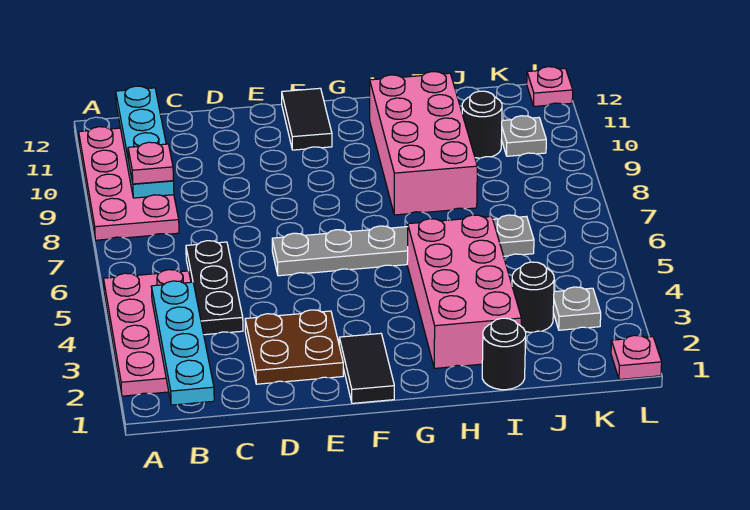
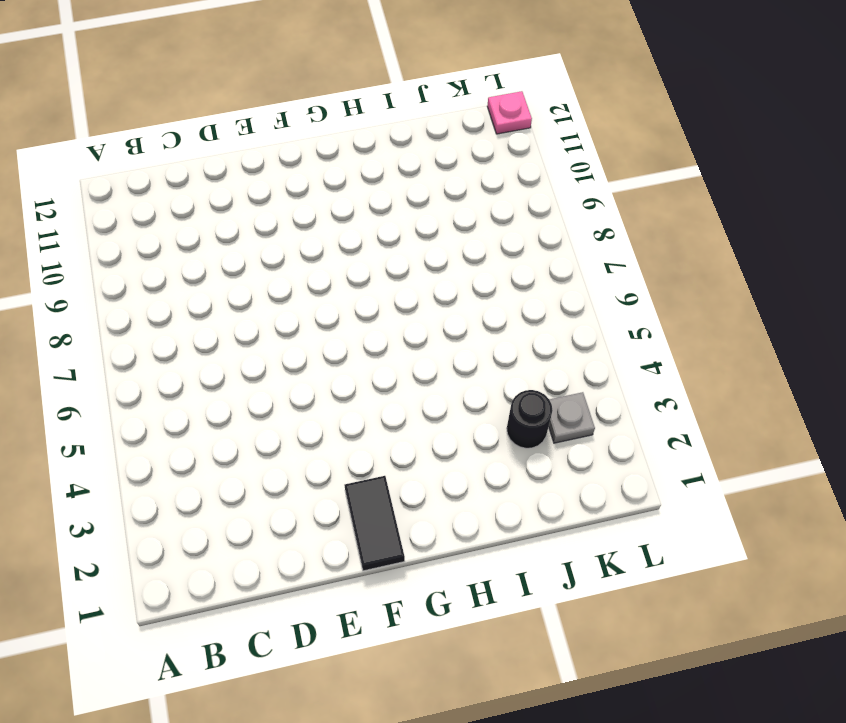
none -> pink 2x4 plate [104,270,191,396]
none -> pink 2x4 plate [79,127,179,240]
none -> black 1x3 plate [186,241,243,335]

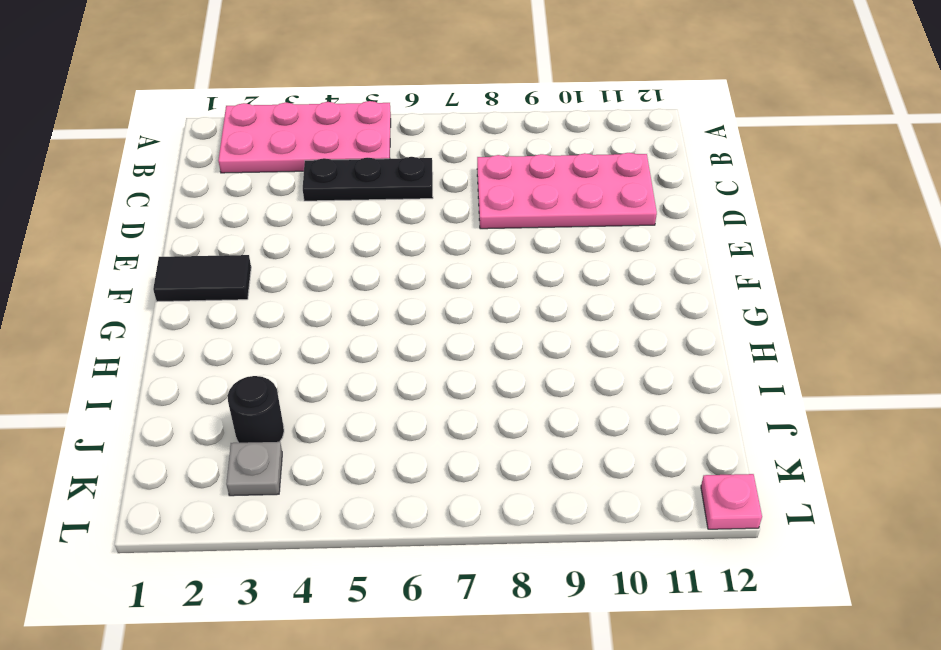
pink 2x4 plate [477,153,657,229] -> pink 2x4 plate moved to [79,127,179,240]
none -> brown 2x2 plate [245,310,343,384]
none -> grey 1x6 plate [272,215,534,276]
none -> black 1x2 tile [282,88,332,150]

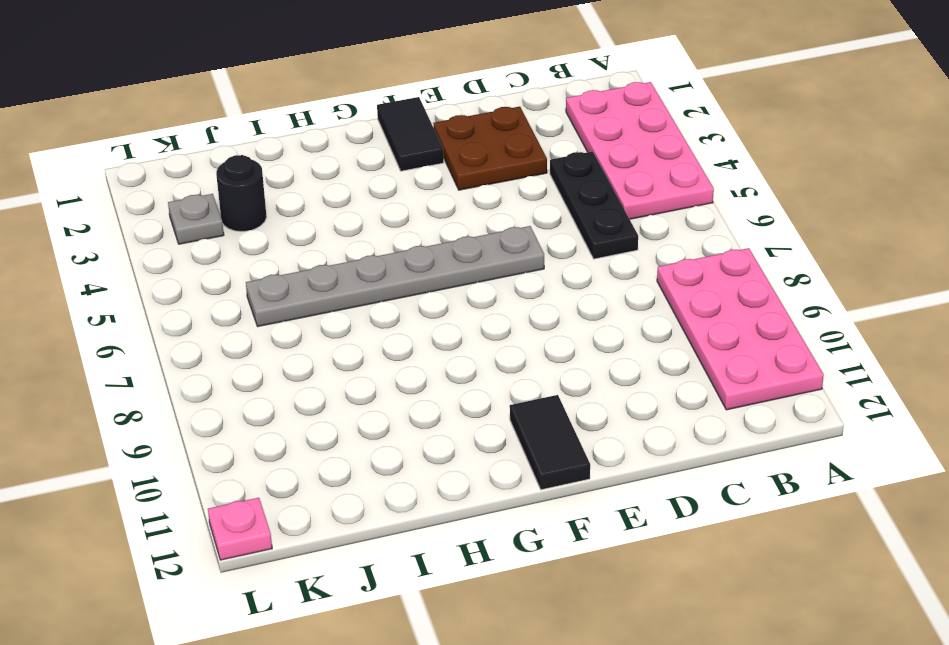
none -> pink 2x4 brick [407,215,521,368]
none -> pink 2x4 brick [370,72,477,215]
none -> black 1x1 round brick [482,318,526,390]

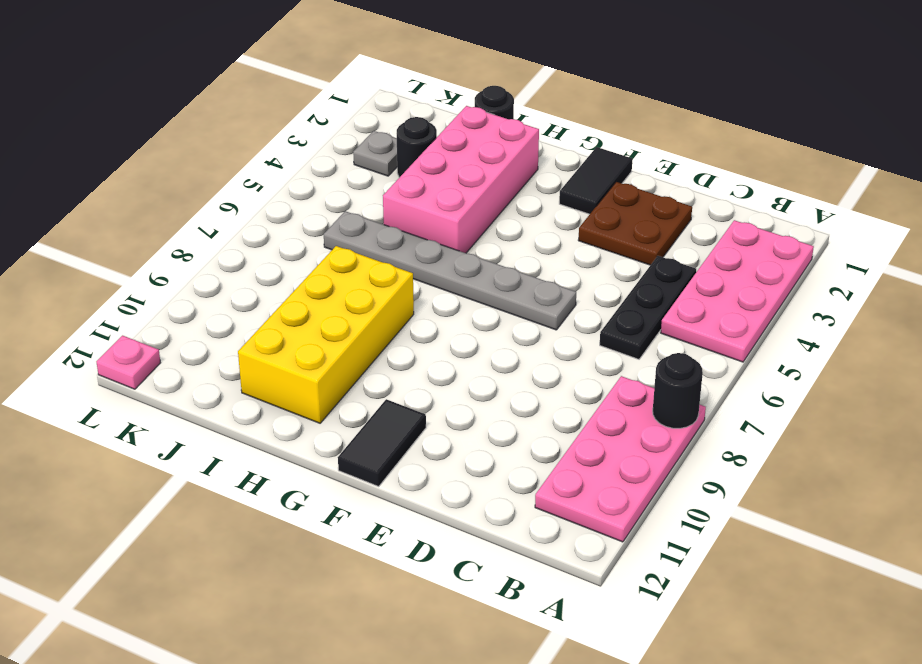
black 1x1 round brick [653,353,703,428] -> black 1x1 round brick moved to [462,91,502,158]
yellow 2x4 brick [238,246,414,423] -> pink 2x4 brick [370,72,477,215]
none -> grey 1x1 plate [501,116,546,156]
none -> pink 1x1 plate [611,335,662,380]
none -> cyan 1x4 plate [151,281,214,405]

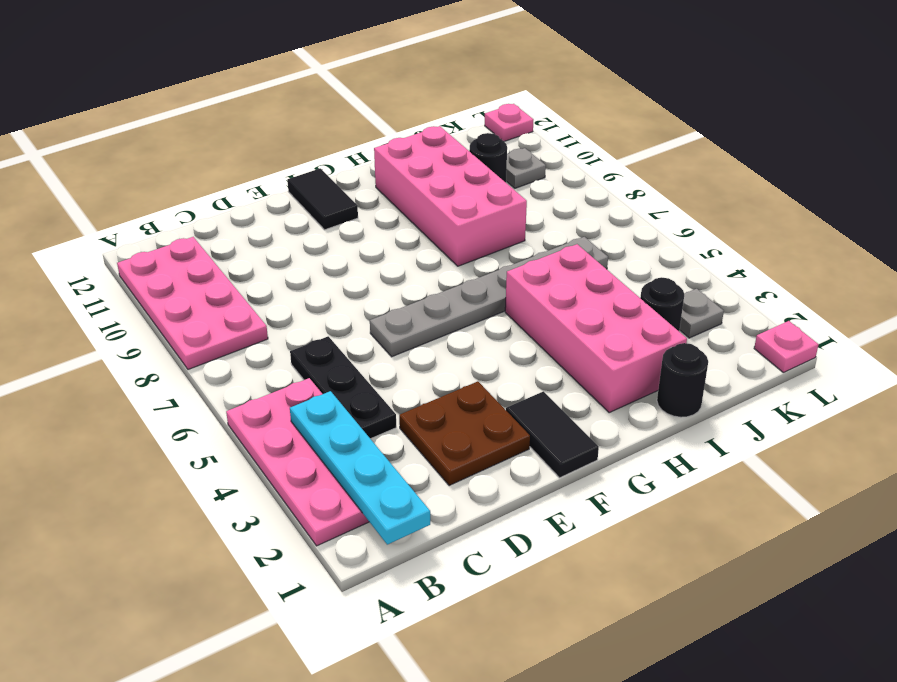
none -> cyan 1x4 plate [116,86,174,198]
none -> pink 1x1 plate [128,142,173,184]

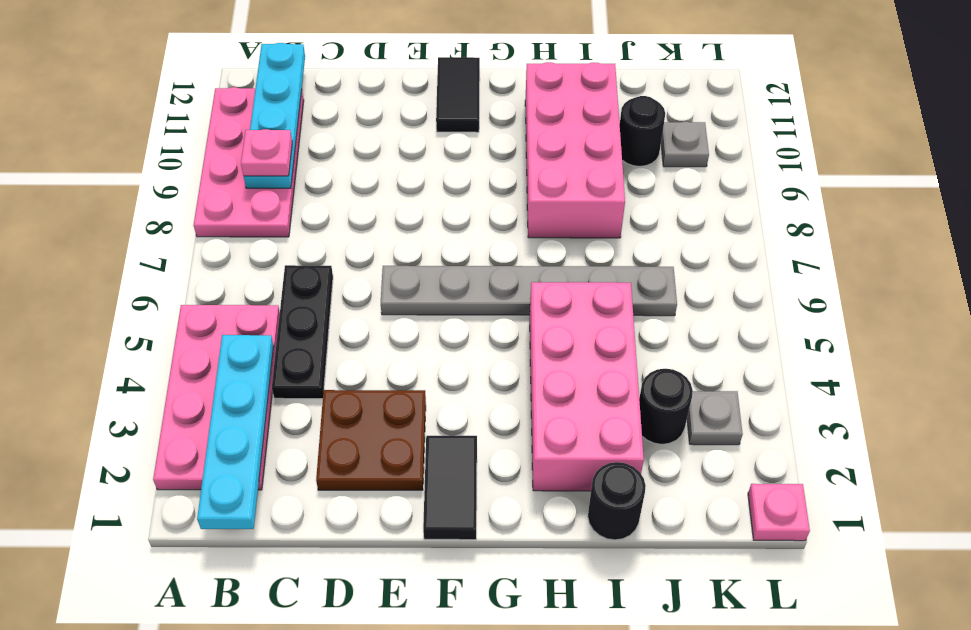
none -> pink 1x1 plate [527,67,573,106]

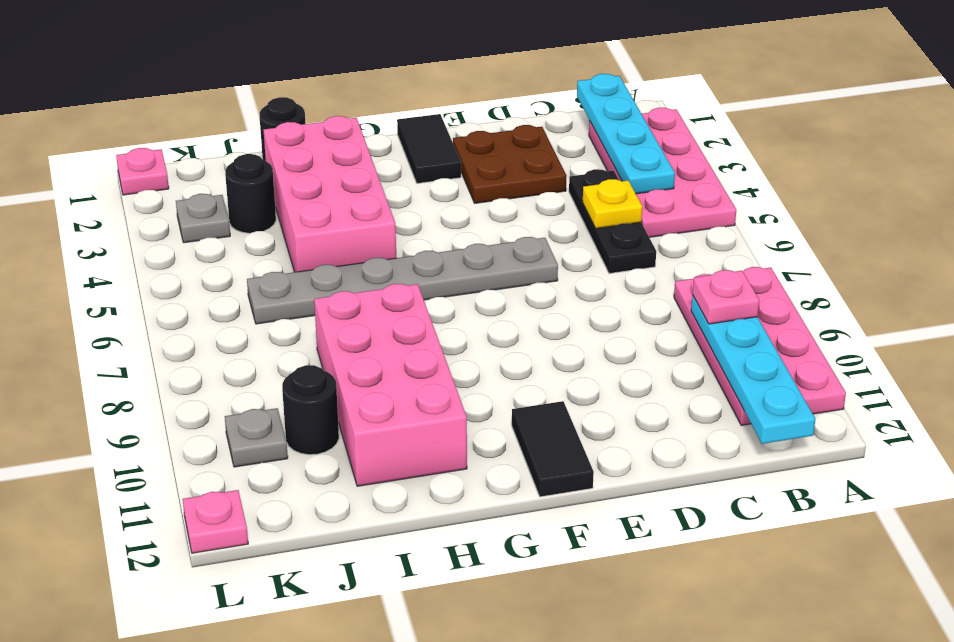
yellow 1x1 plate [583,179,642,228] -> none

